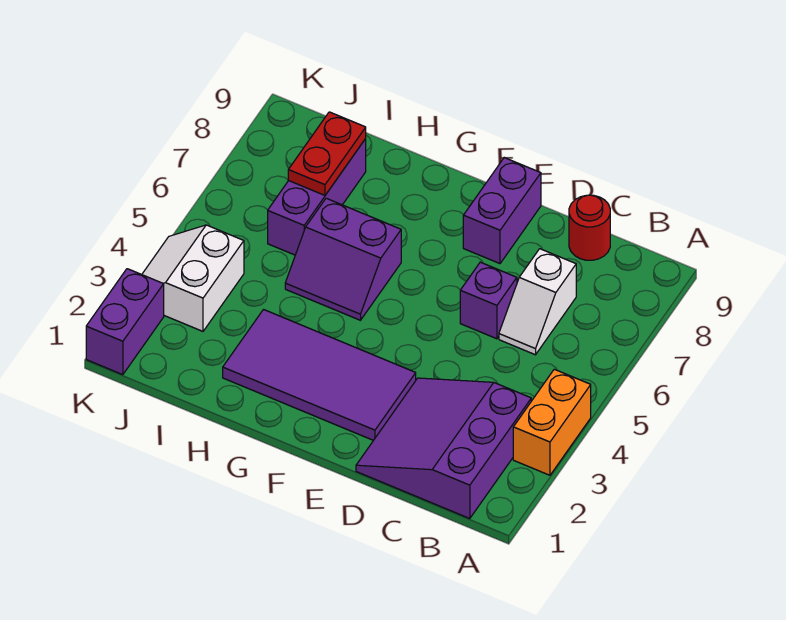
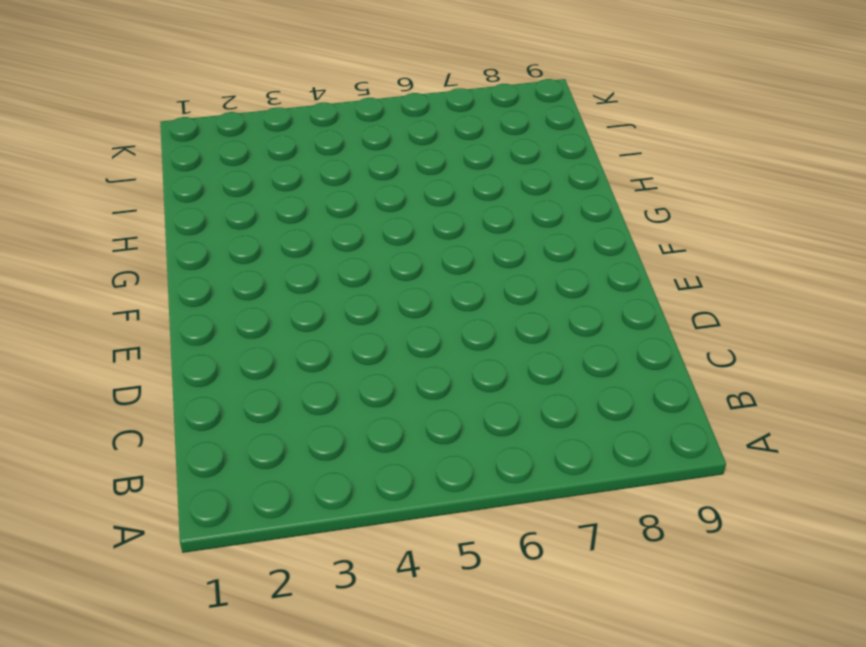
none -> orange 1x2 brick [513,369,591,475]
none -> purple 3x3 slope [356,378,531,519]
none -> white 1x2 slope [499,249,576,355]

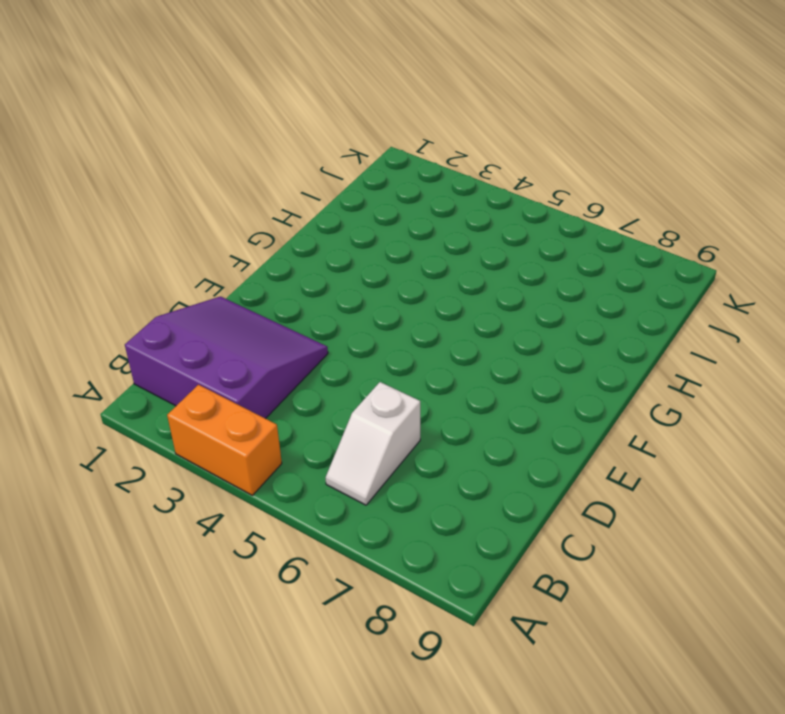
white 1x2 slope [326,382,420,505] -> white 1x2 slope turned to [499,249,576,355]
none -> red 1x1 round brick [569,195,610,260]
none -> purple 1x1 brick [460,262,517,339]
none -> purple 2x4 tile [223,310,416,440]

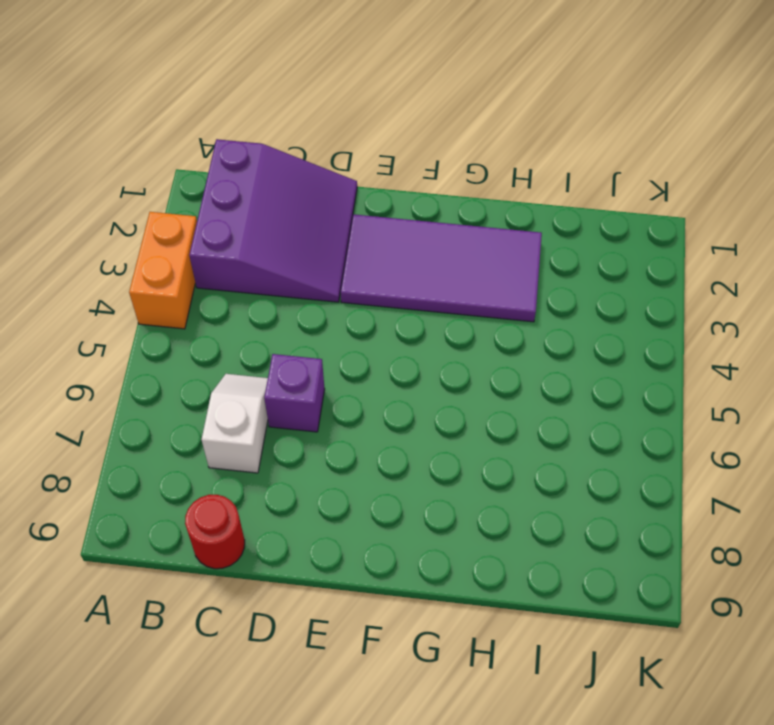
none -> purple 1x2 brick [463,158,541,264]
none -> purple 2x2 slope [285,198,401,320]
none -> purple 1x3 brick [268,139,366,255]

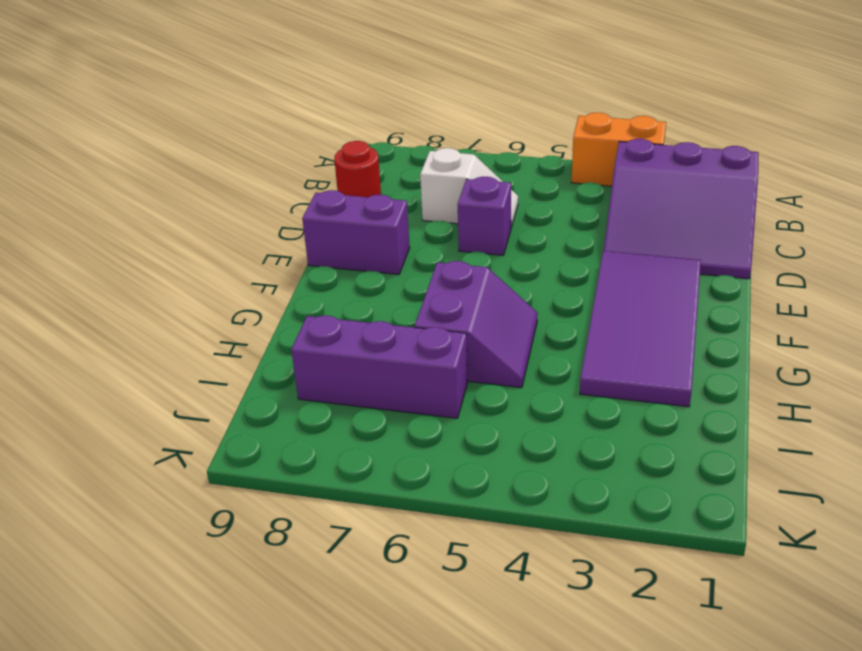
none -> white 2x2 slope [142,225,244,331]
none -> purple 1x2 brick [86,269,164,375]
none -> red 1x2 plate [288,112,366,195]

